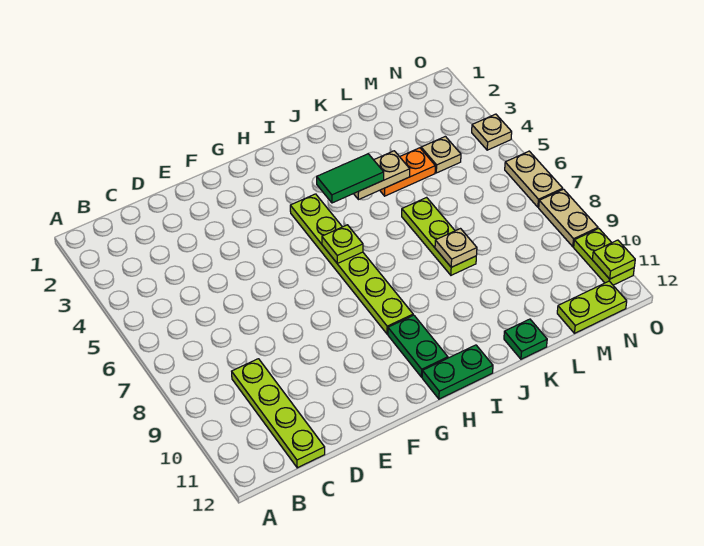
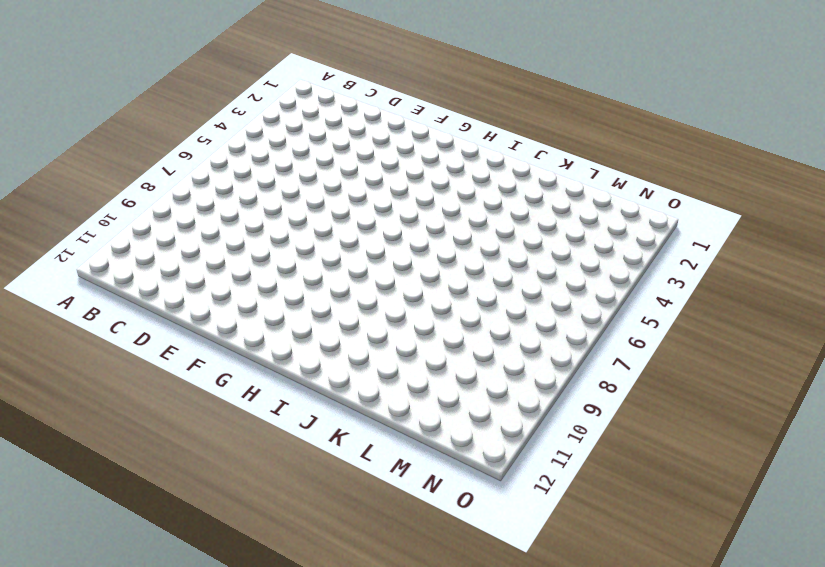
none -> lime 1x4 plate [232,359,325,468]
none -> lime 1x6 plate [290,194,413,334]
none -> green 1x2 plate [388,315,448,377]

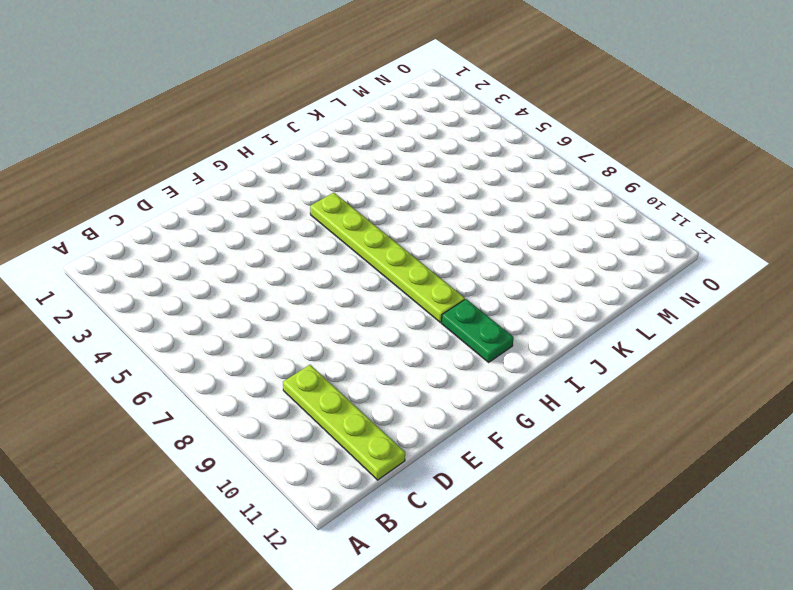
none -> green 1x2 plate [422,345,493,399]
none -> orange 1x2 plate [380,148,435,196]
none -> lime 1x3 plate [402,197,476,275]

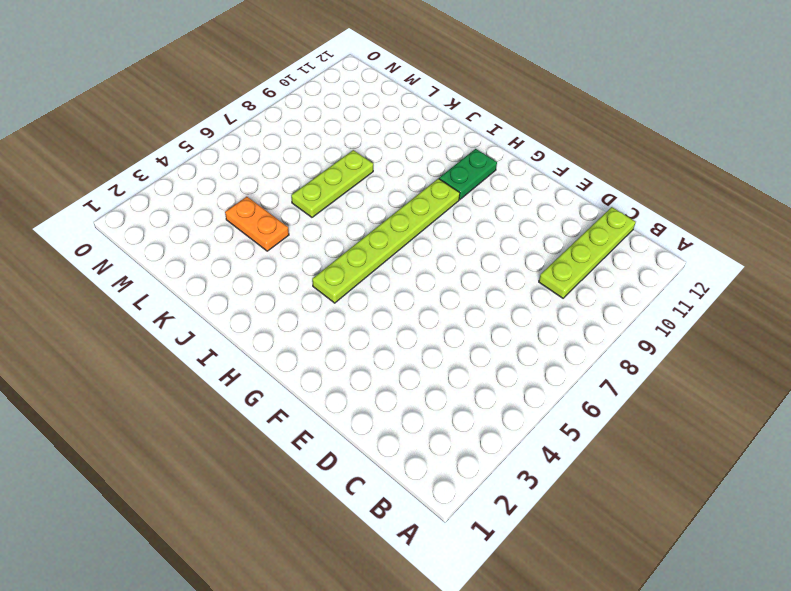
none -> green 1x2 plate [422,345,493,399]
none -> green 1x1 plate [504,319,547,359]
none -> tan 1x1 plate [421,136,461,173]

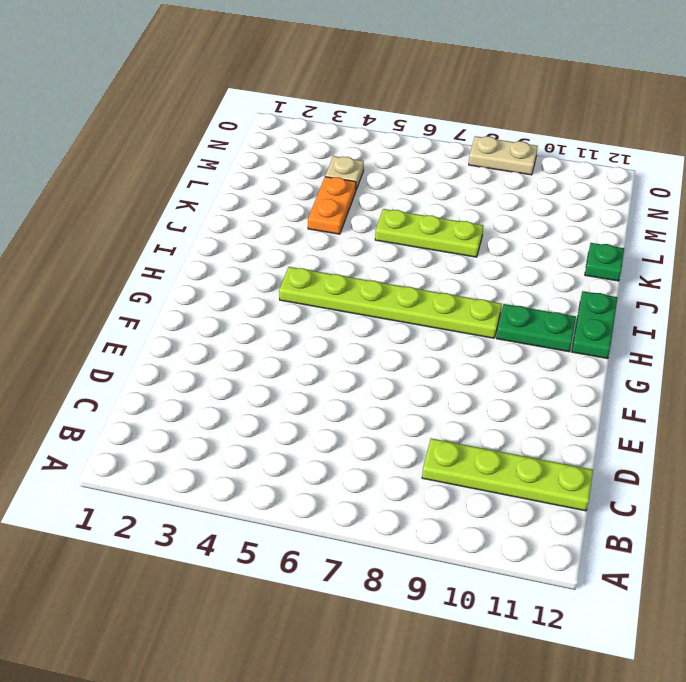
none -> lime 1x2 plate [557,281,627,333]
none -> tan 1x1 plate [472,114,512,150]
none -> tan 1x2 plate [505,151,563,207]

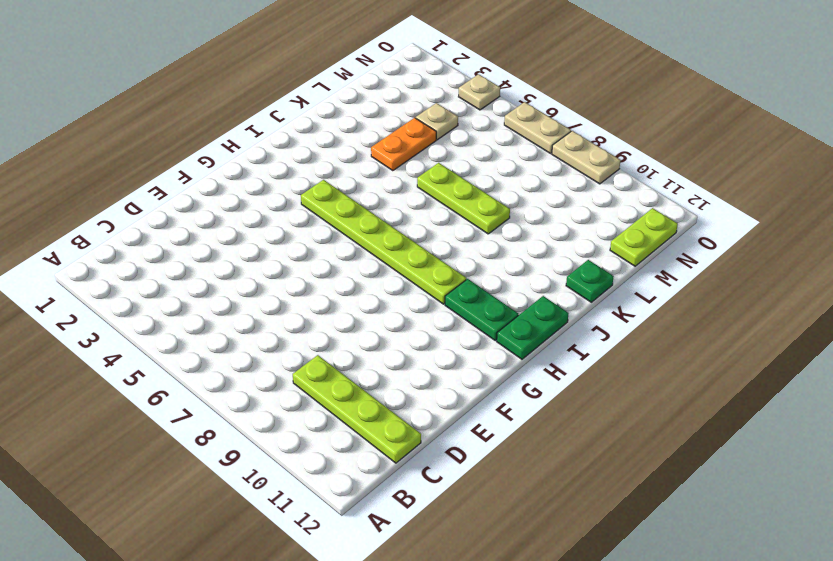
none -> lime 1x2 plate [574,229,634,285]
none -> lime 1x1 plate [322,225,363,263]
none -> tan 1x2 plate [354,151,410,200]

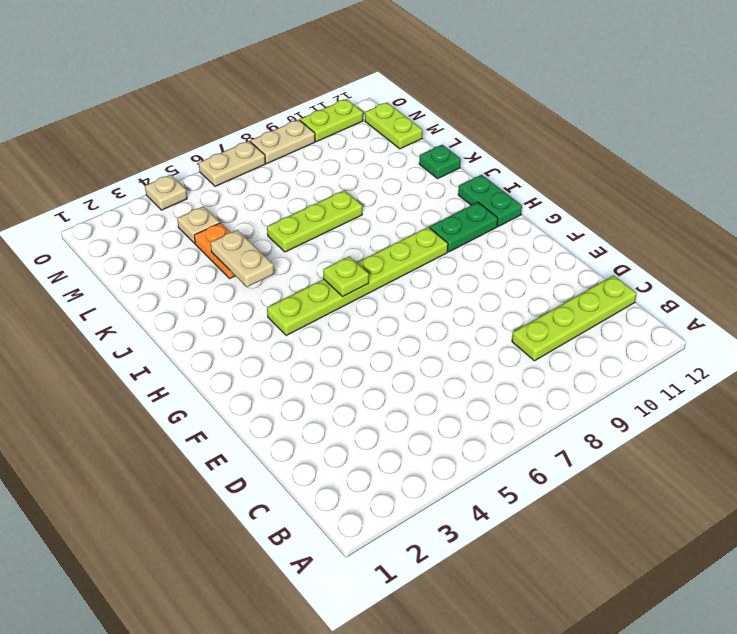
none -> tan 1x1 plate [435,229,477,267]
none -> lime 1x1 plate [592,240,635,279]
none -> green 1x2 tile [317,154,384,203]

